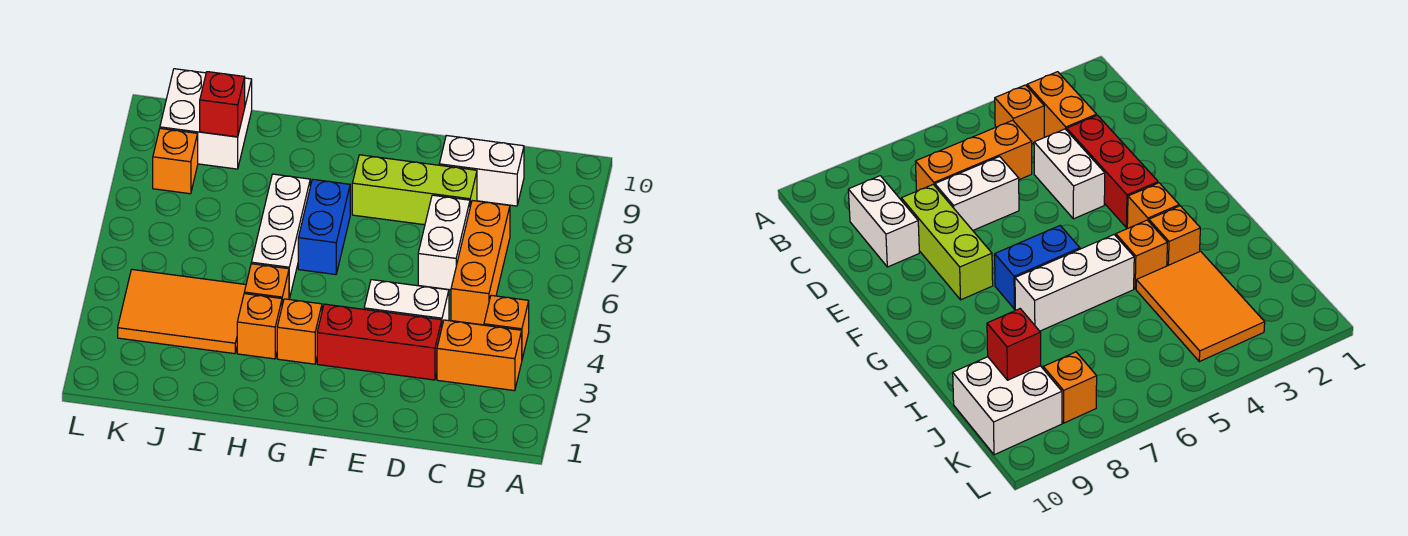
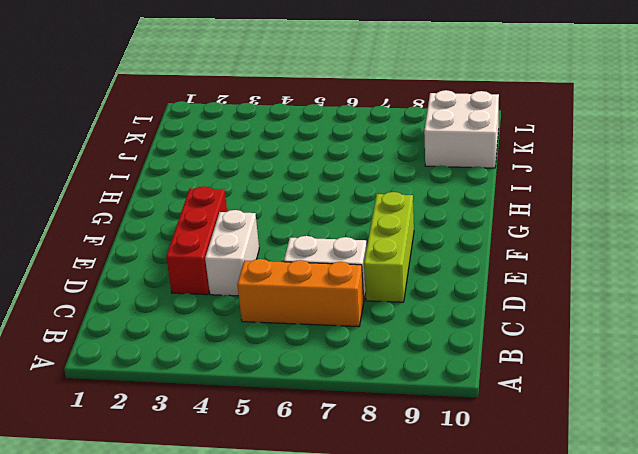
none -> orange 1x2 brick [437,320,522,391]
none -> orange 1x1 brick [484,295,529,359]
none -> white 1x2 brick [439,135,524,206]

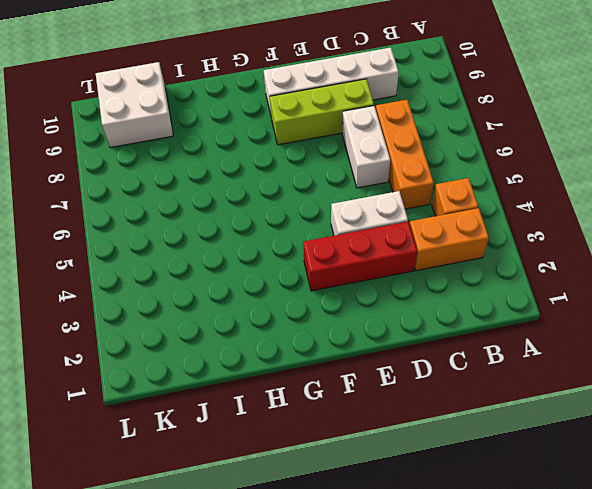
white 1x4 brick [264,48,399,115] -> white 1x2 brick [439,135,524,206]
none -> orange 1x1 brick [277,299,322,364]
none -> blue 1x2 brick [298,179,350,275]
none -> orange 1x1 brick [237,294,282,359]

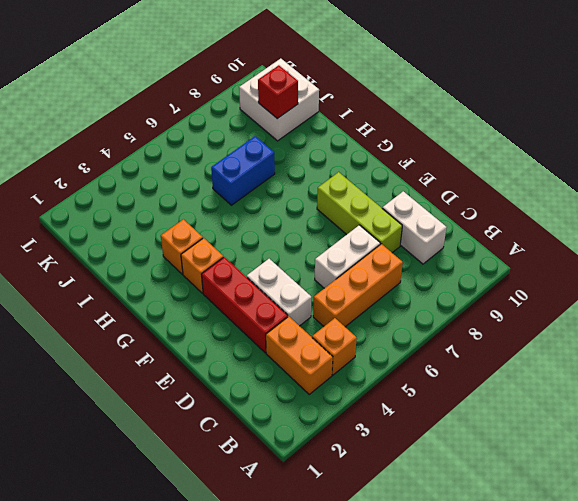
blue 1x2 brick [211,136,275,205] -> blue 1x2 brick moved to [298,179,350,275]
none -> orange 1x1 brick [244,264,289,305]
none -> white 1x3 brick [251,174,310,299]
none -> orange 2x3 tile [118,270,246,354]

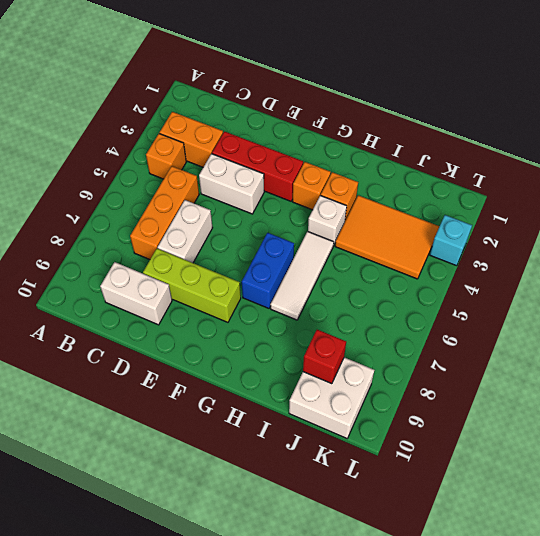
white 1x1 brick [308,195,347,246] -> orange 1x1 brick [244,264,289,305]
white 1x3 tile [270,232,334,320] -> white 1x3 brick [251,174,310,299]
cyan 1x1 brick [430,215,472,266] -> none
none -> orange 1x1 brick [153,128,198,194]

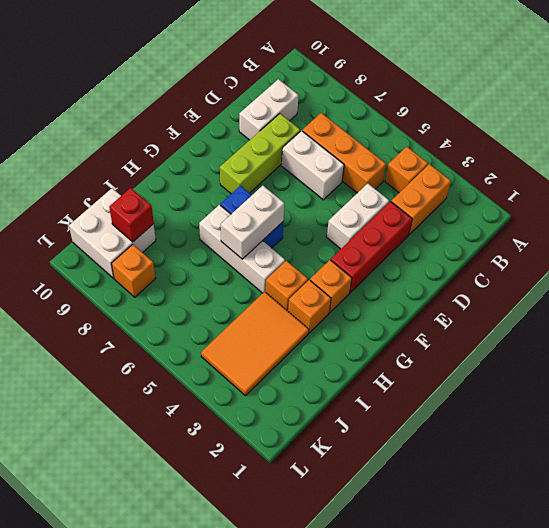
white 1x2 brick [221,186,285,259] -> none

